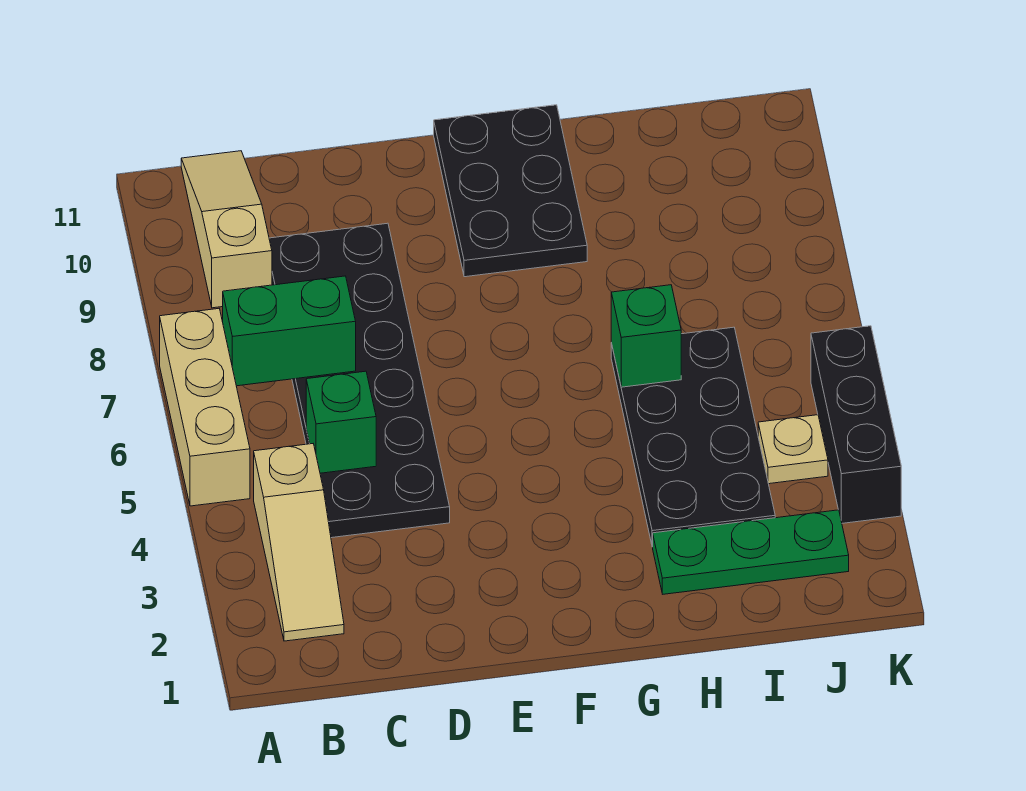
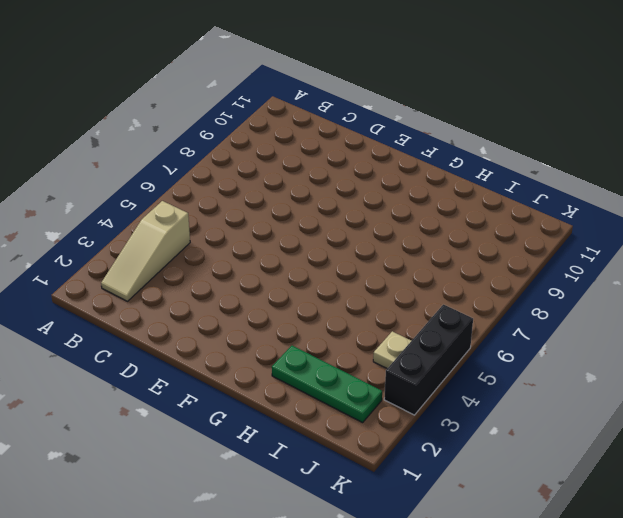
none -> tan 1x3 brick [160,309,250,506]
none -> tan 1x3 slope [181,151,272,308]
none -> black 2x6 plate [269,223,450,538]

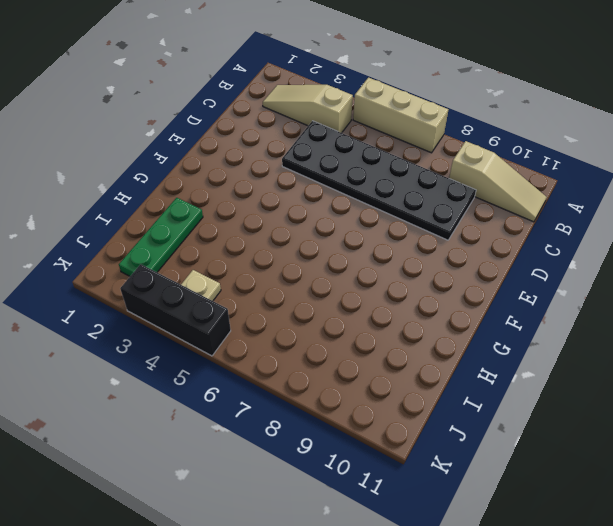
none -> black 2x3 plate [434,105,587,277]
none -> black 2x4 plate [611,327,775,547]
none -> green 1x2 brick [223,276,356,386]

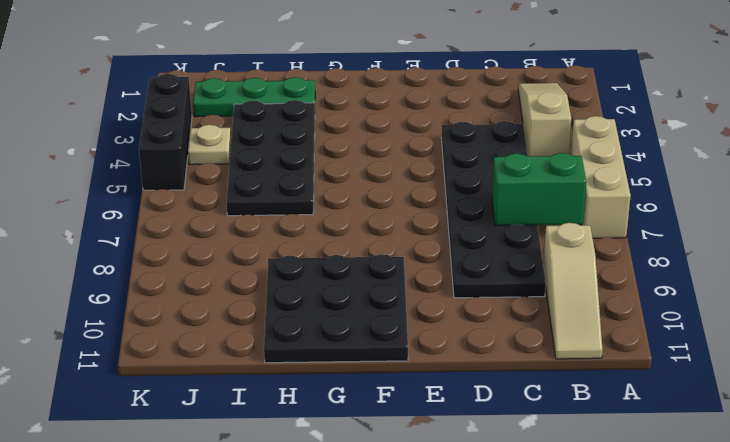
black 3x3 plate [264,254,408,363] -> black 2x3 plate [434,105,587,277]
none -> green 1x1 brick [306,371,376,473]
none -> green 1x1 brick [611,285,681,387]

